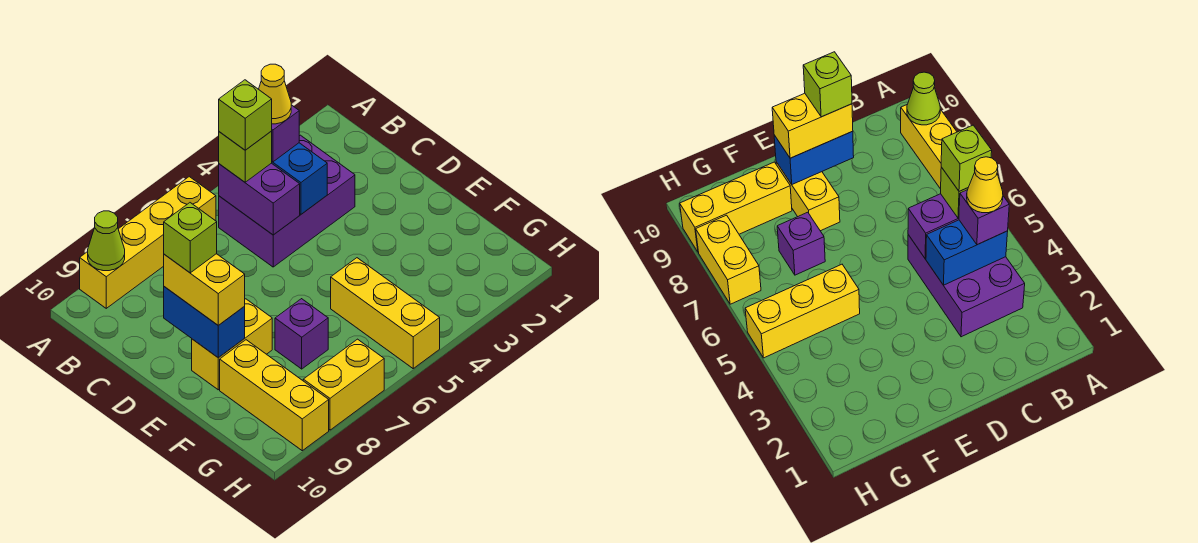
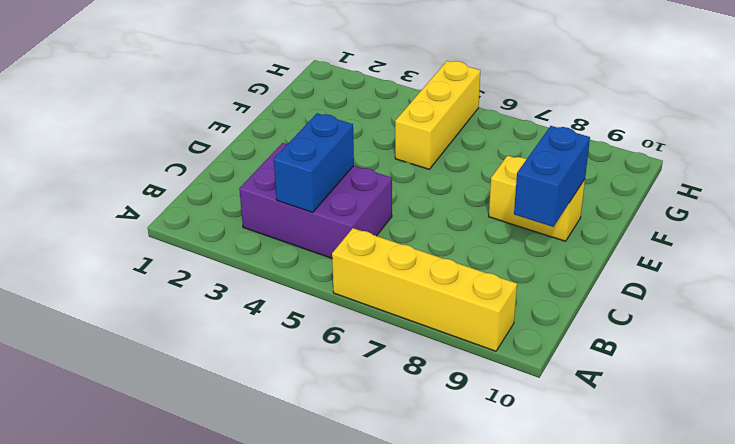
none -> purple 1x1 brick [275,299,328,369]
none -> yellow 1x3 brick [220,340,329,451]
none -> yellow 1x2 brick [303,339,384,430]

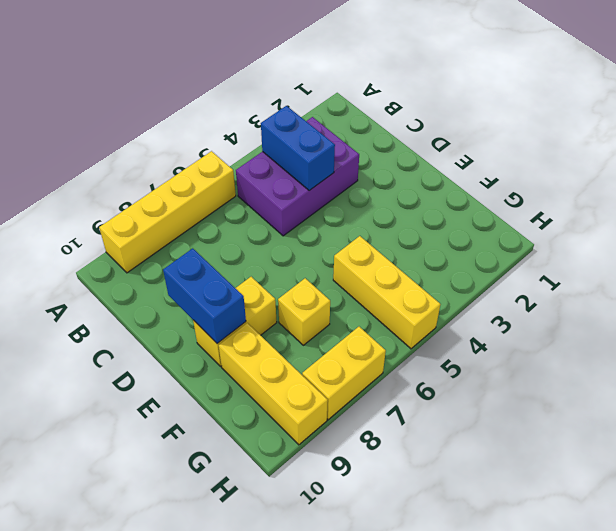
yellow 1x1 brick [278,278,330,345] -> purple 1x1 brick [275,299,328,369]
none -> lime 1x1 cone [88,211,125,271]
none -> purple 1x2 brick [219,163,300,235]
none -> purple 1x1 brick [272,105,299,162]

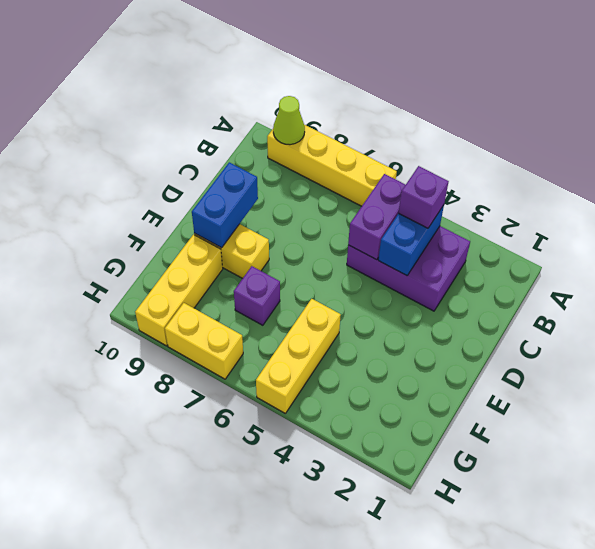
none -> lime 1x1 brick [219,131,272,182]
none -> yellow 1x2 brick [164,254,245,325]
none -> yellow 1x1 cone [259,64,291,124]

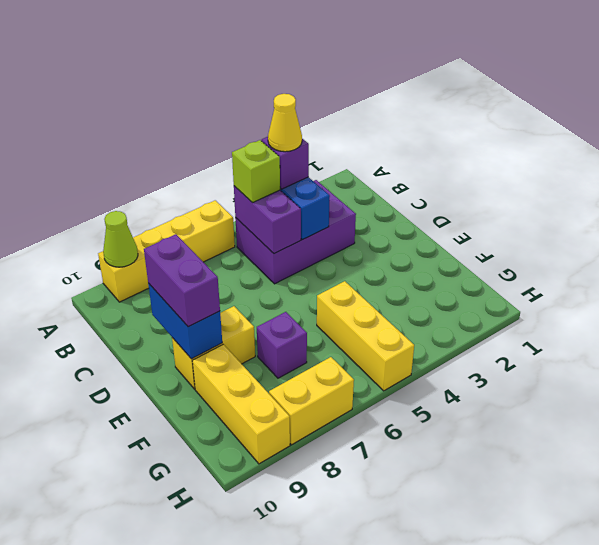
purple 1x2 brick [144,234,220,327] -> yellow 1x2 brick [164,254,245,325]
none -> lime 1x1 brick [219,80,272,150]
none -> lime 1x1 brick [164,203,217,273]

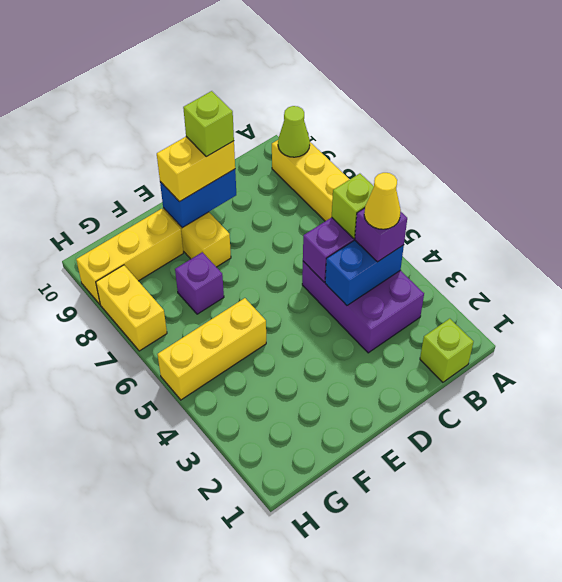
lime 1x1 brick [420,319,473,382] -> lime 1x1 brick moved to [219,80,272,150]

